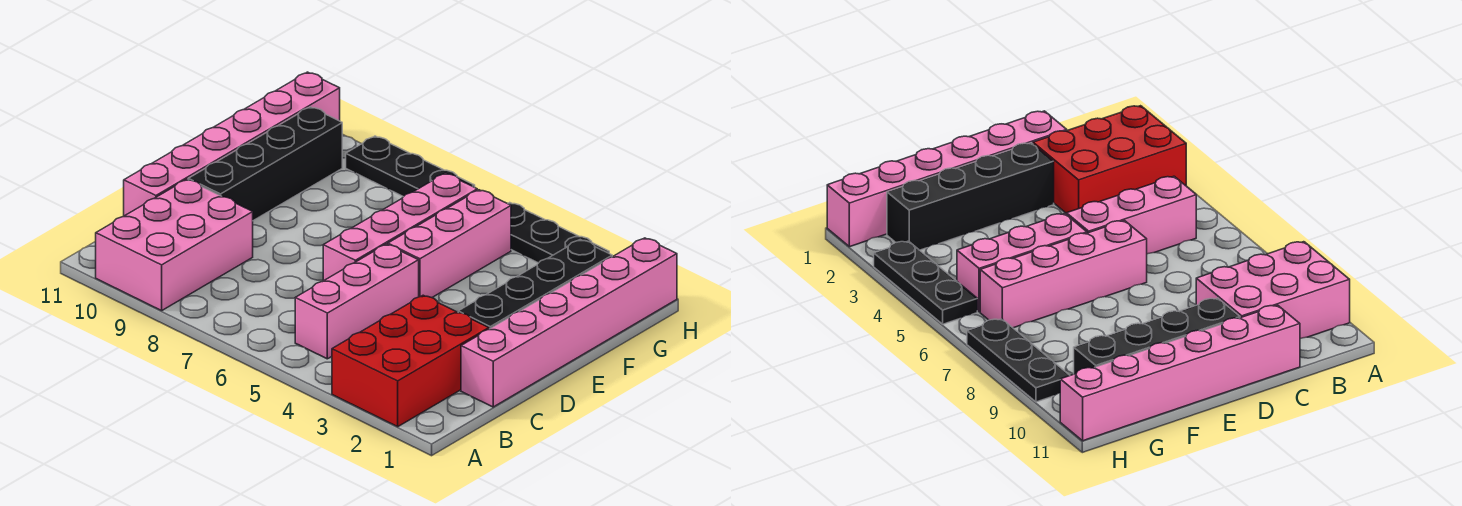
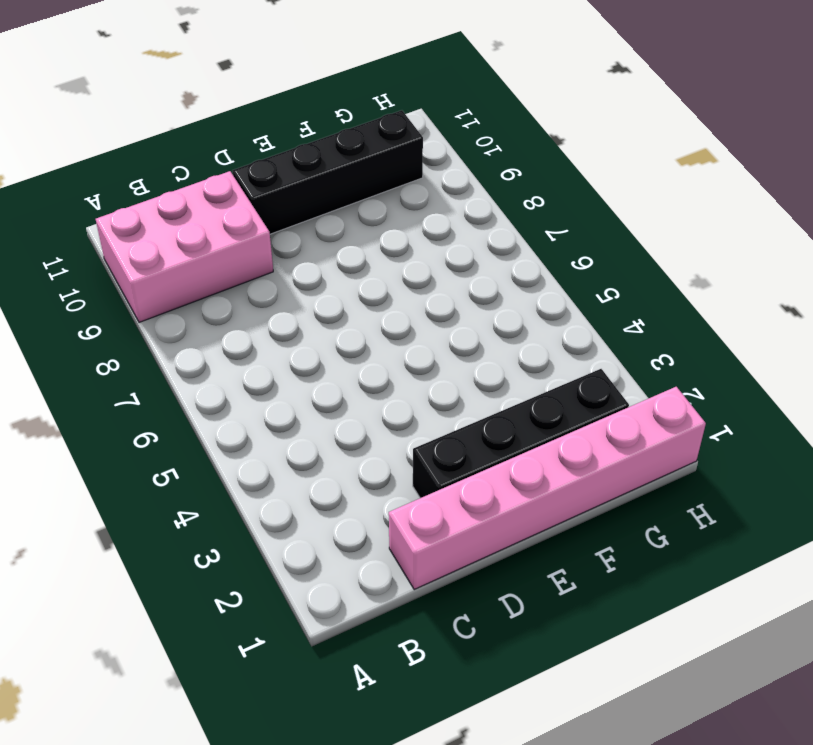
none -> red 2x3 brick [332,295,489,427]
none -> pink 1x3 brick [295,244,419,359]

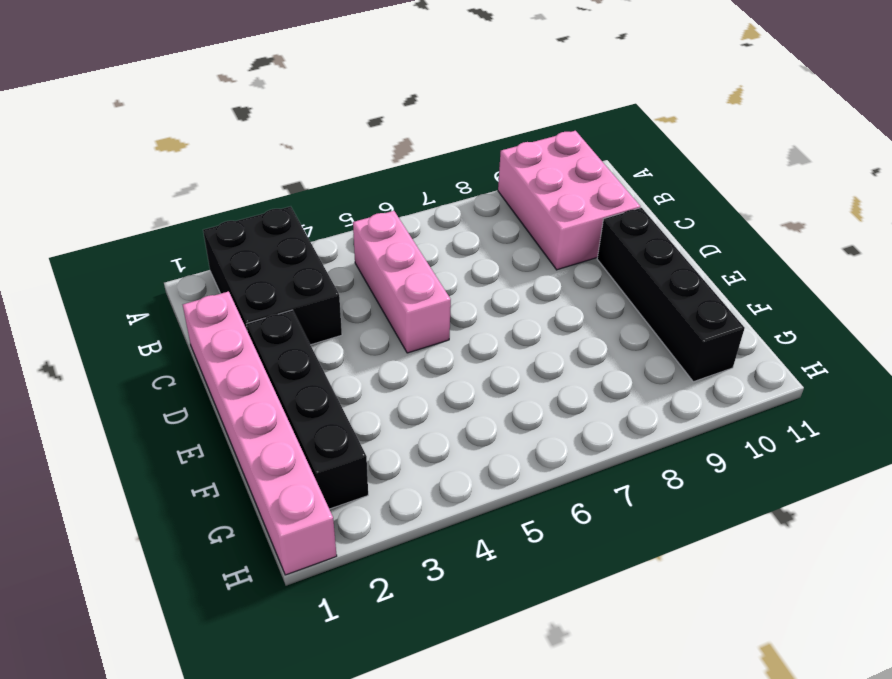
black 2x3 brick [203,206,342,345] -> red 2x3 brick [332,295,489,427]
none -> pink 1x6 brick [124,72,340,216]
none -> pink 1x4 brick [323,173,477,281]

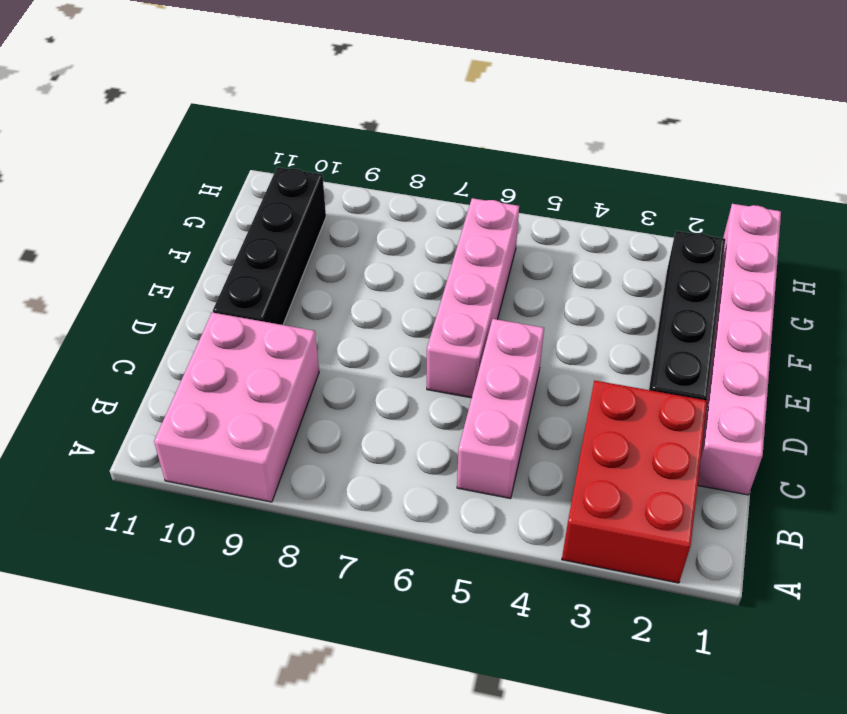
none -> pink 1x6 brick [124,72,340,216]
none -> pink 1x3 brick [388,190,511,298]

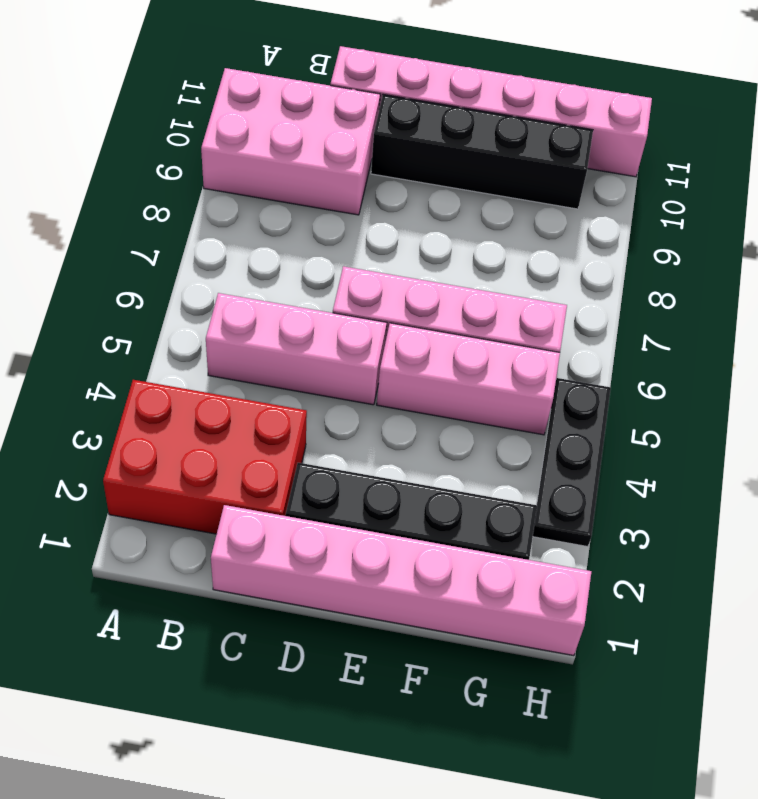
none -> black 1x3 plate [346,136,475,197]

